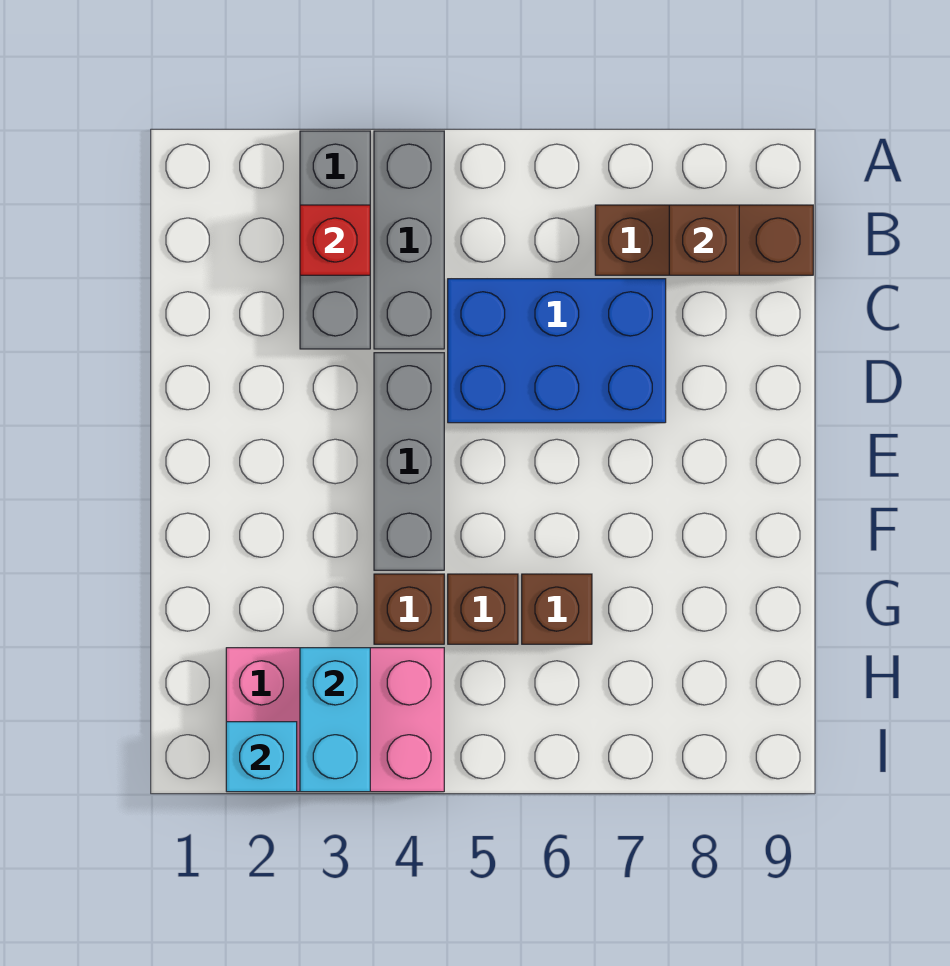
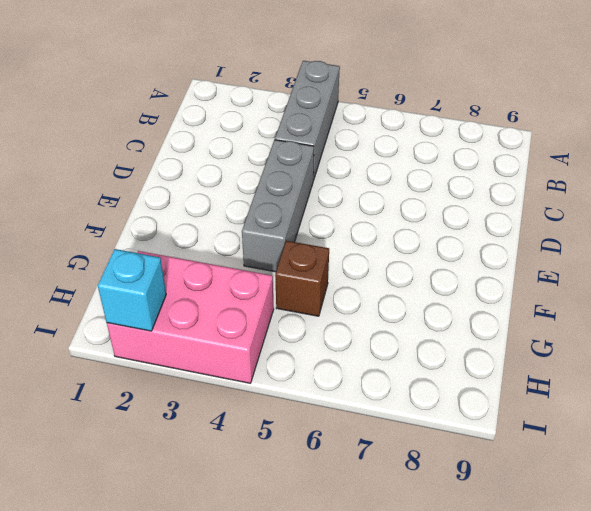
none -> grey 1x3 brick [300,131,370,349]
none -> brown 1x3 brick [595,205,813,275]
none -> blue 2x3 brick [448,279,666,423]

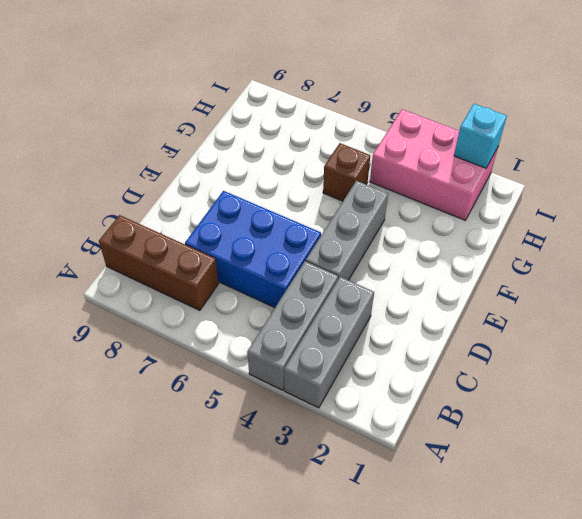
none -> brown 1x1 brick [374,574,444,644]
none -> brown 1x1 brick [522,574,592,644]
none -> red 1x1 brick [300,205,370,275]

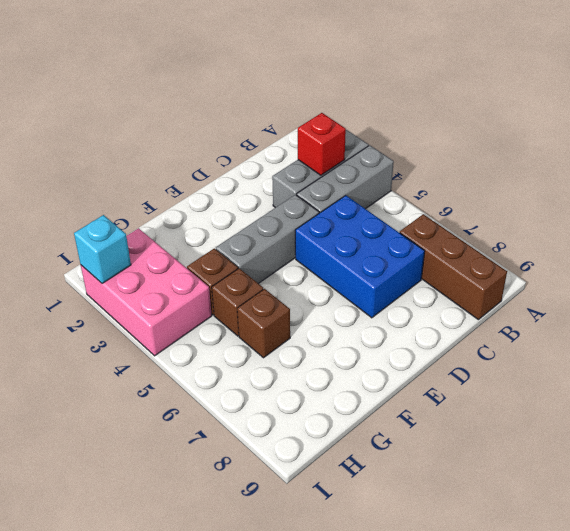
none -> brown 1x1 brick [669,205,739,275]
none -> cyan 1x2 brick [300,648,370,792]

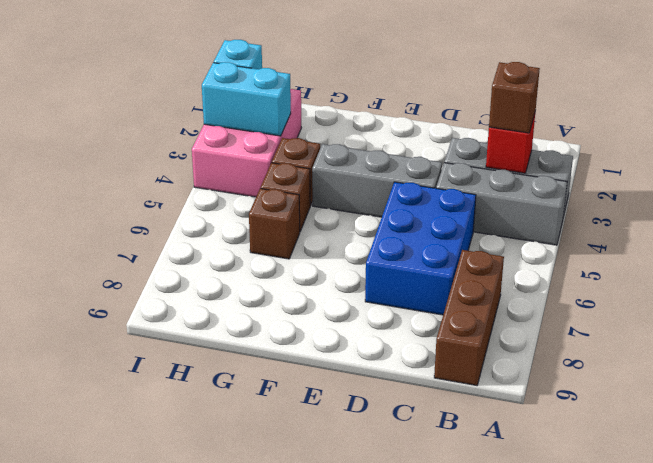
brown 1x1 brick [489,62,540,133] -> brown 1x1 brick moved to [669,205,739,275]

